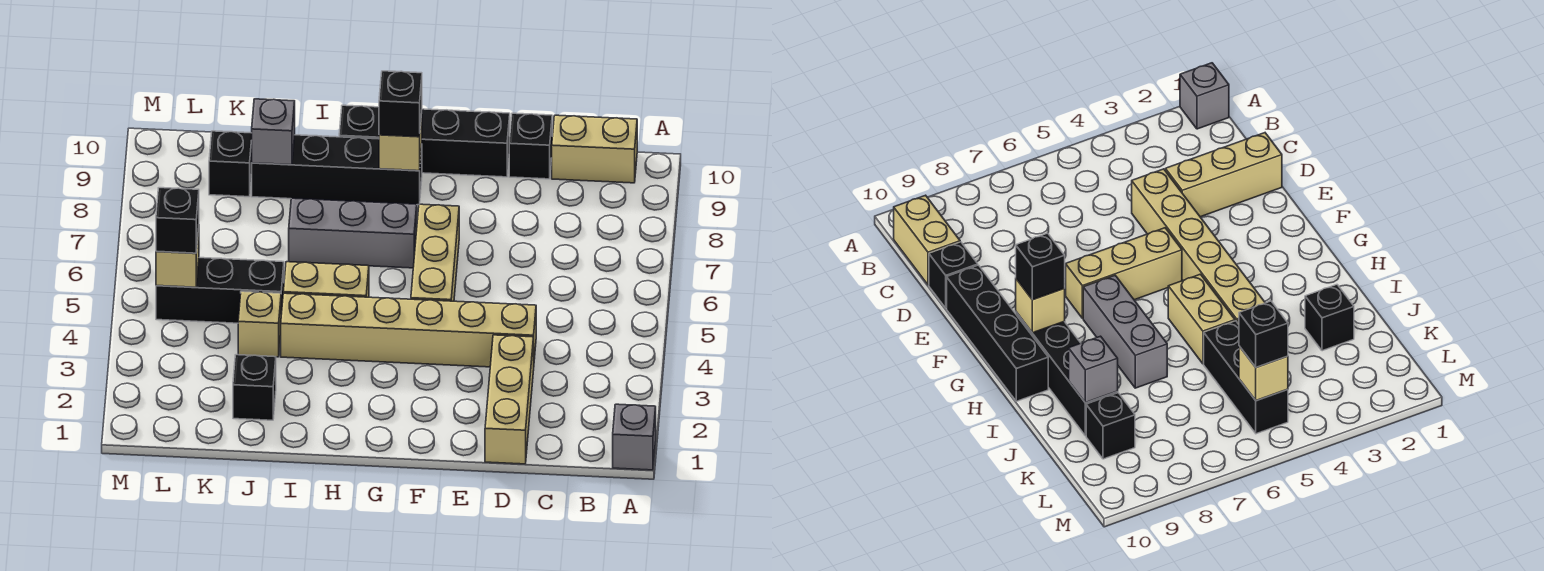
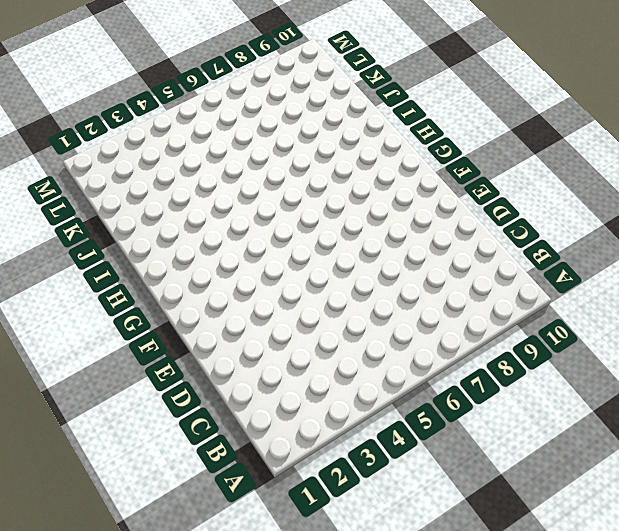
none -> grey 1x1 brick [613,404,656,470]
none -> tan 1x2 brick [552,115,637,183]
none -> tan 1x3 brick [485,335,534,464]

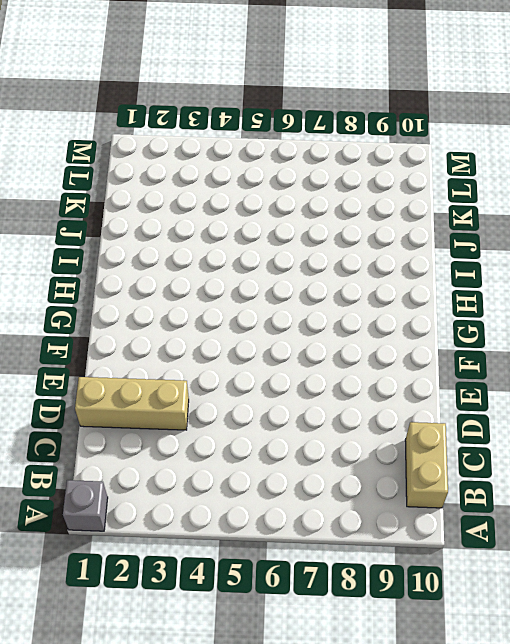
none -> tan 1x6 brick [281,293,536,367]
none -> black 1x1 brick [509,113,552,179]
none -> black 1x4 brick [339,105,510,177]

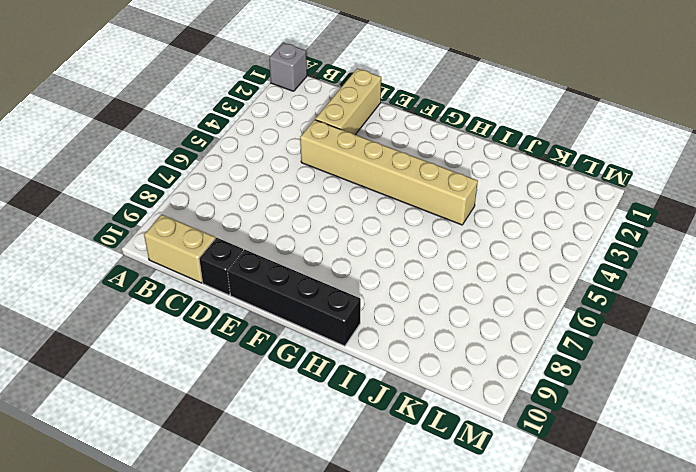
none -> tan 1x3 brick [411,204,459,301]
none -> grey 1x3 brick [289,198,417,268]
none -> black 1x4 brick [252,135,422,205]

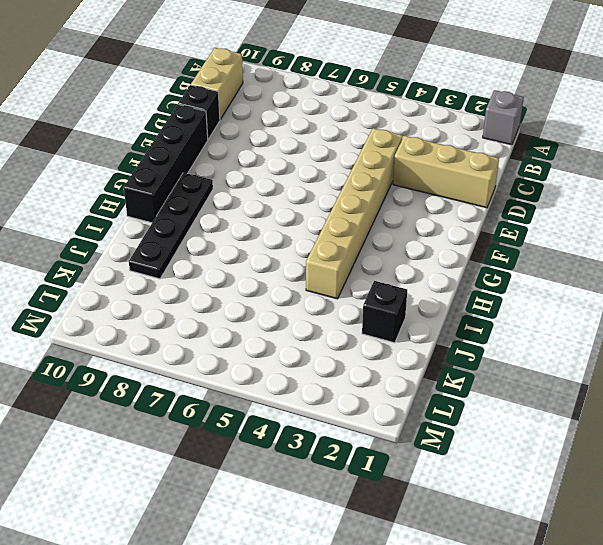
black 1x4 plate [129,173,213,279] -> black 1x4 brick [252,135,422,205]
none -> tan 1x3 brick [411,204,459,301]
none -> grey 1x3 brick [289,198,417,268]
none -> tan 1x2 brick [283,262,369,297]

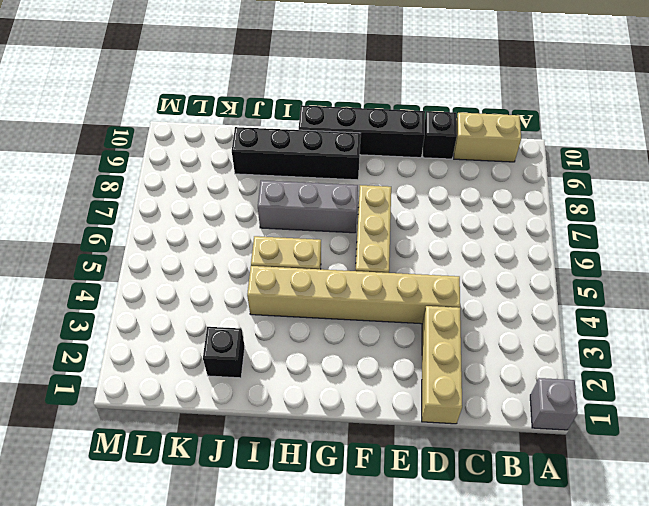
none -> tan 1x1 brick [238,291,281,357]
none -> black 1x3 brick [156,258,284,323]
none -> black 1x1 brick [209,131,252,197]

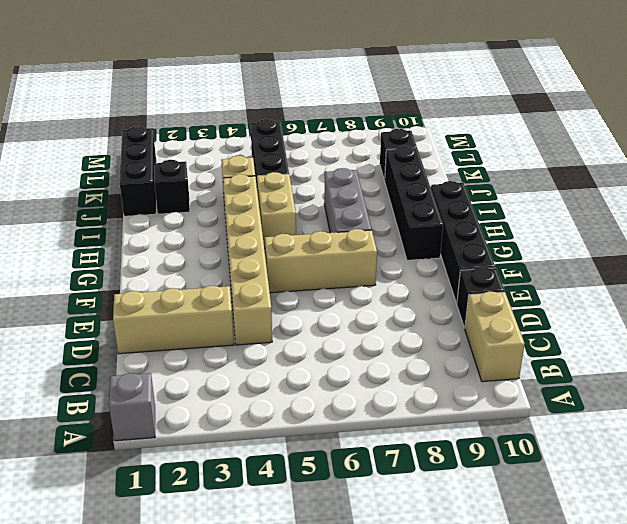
black 1x3 brick [120,126,156,216] -> none
none -> tan 1x1 brick [379,114,422,171]
none -> grey 1x1 brick [252,99,295,165]
none -> tan 1x1 brick [156,228,199,287]

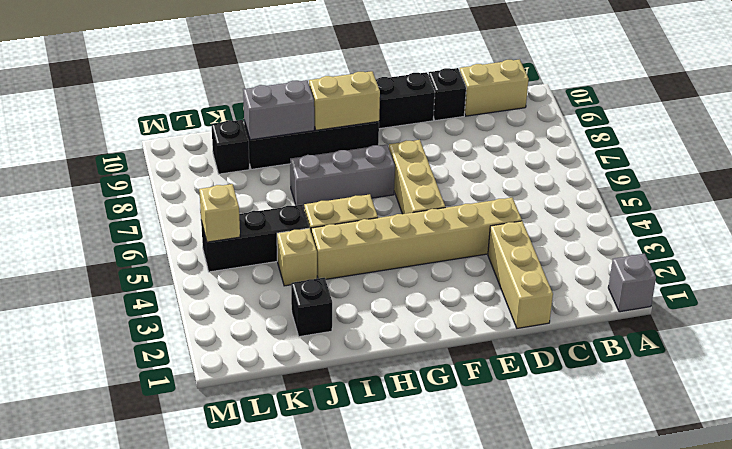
tan 1x2 brick [309,71,380,130] -> tan 1x1 brick [379,114,422,171]
grey 1x2 brick [243,80,314,140] -> grey 1x1 brick [252,99,295,165]
none -> black 1x1 brick [379,71,422,137]
none -> black 1x1 brick [156,188,199,253]

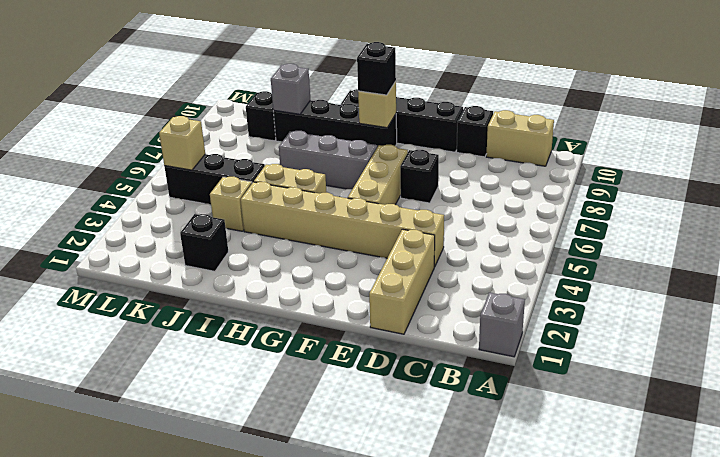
black 1x1 brick [400,150,439,203] -> black 1x1 brick moved to [156,188,199,253]

